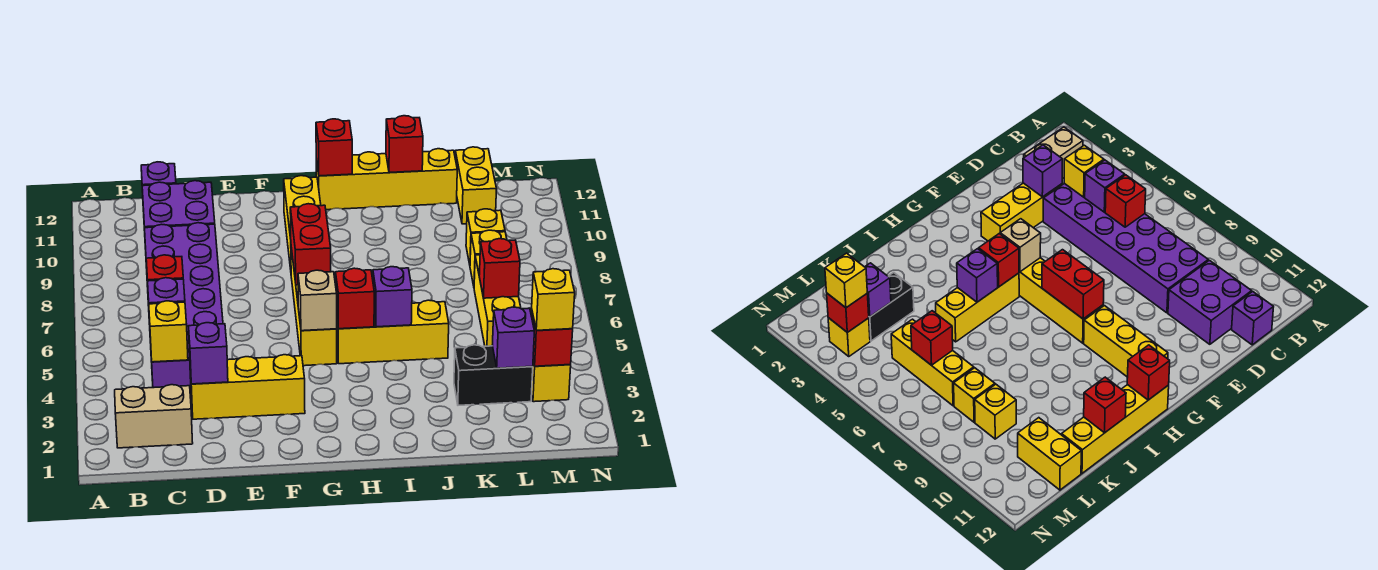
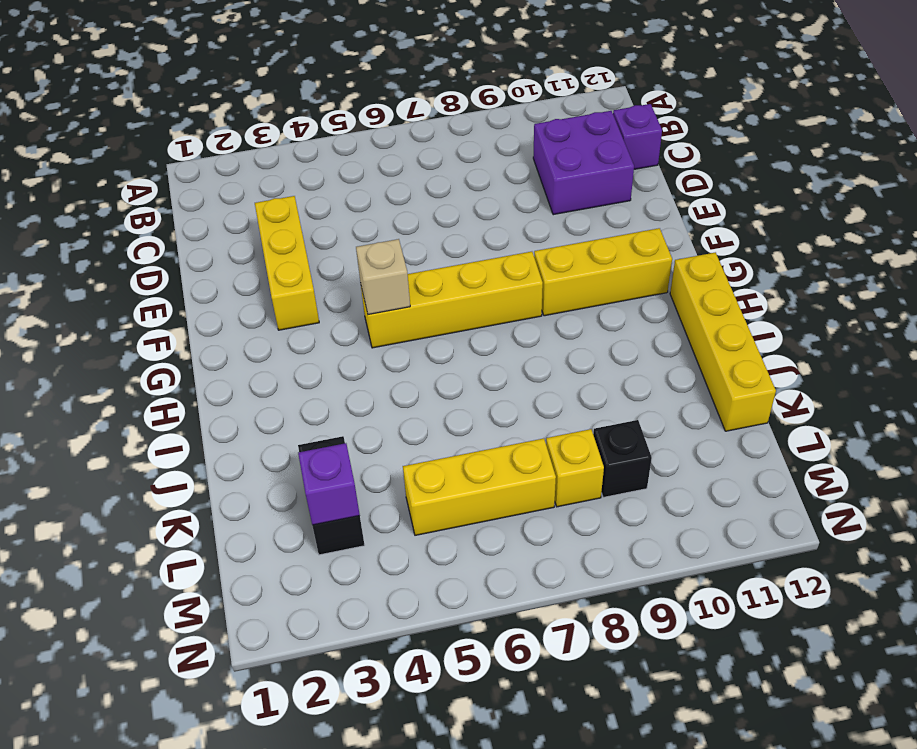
black 1x1 brick [593,420,652,497] -> yellow 1x1 brick [466,209,505,264]
none -> tan 1x2 brick [115,385,193,448]
none -> purple 2x6 brick [145,223,223,395]
none -> yellow 1x3 brick [337,300,449,364]

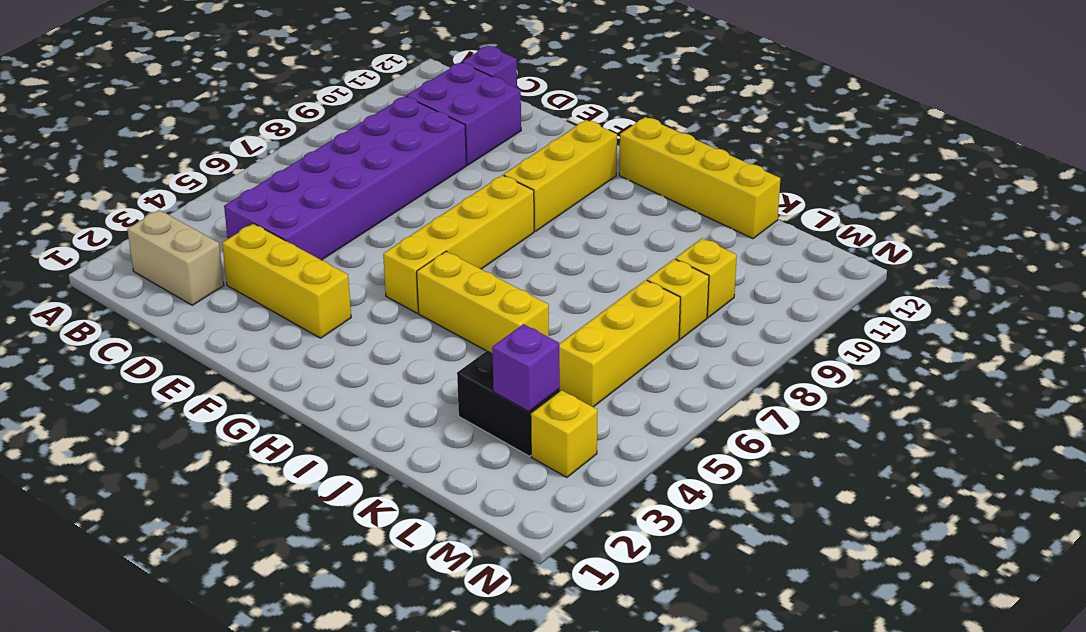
none -> yellow 1x2 brick [455,147,496,224]
none -> yellow 1x1 brick [149,301,188,362]
none -> purple 1x1 brick [147,278,185,321]

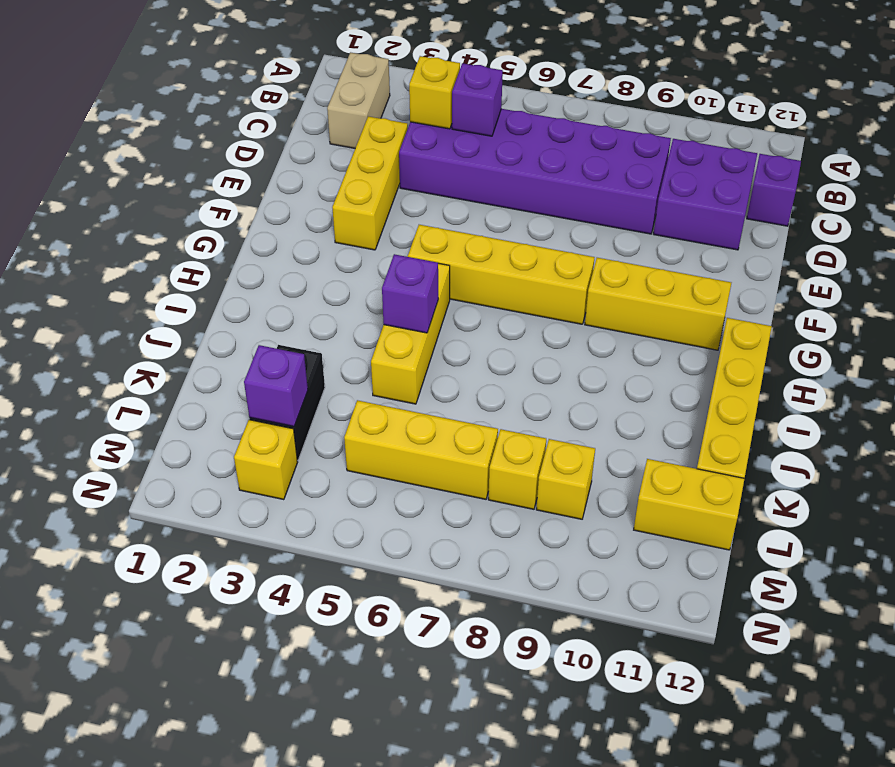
none -> red 1x1 brick [146,255,183,302]
none -> purple 1x1 brick [189,323,228,384]
none -> tan 1x1 brick [298,270,337,331]

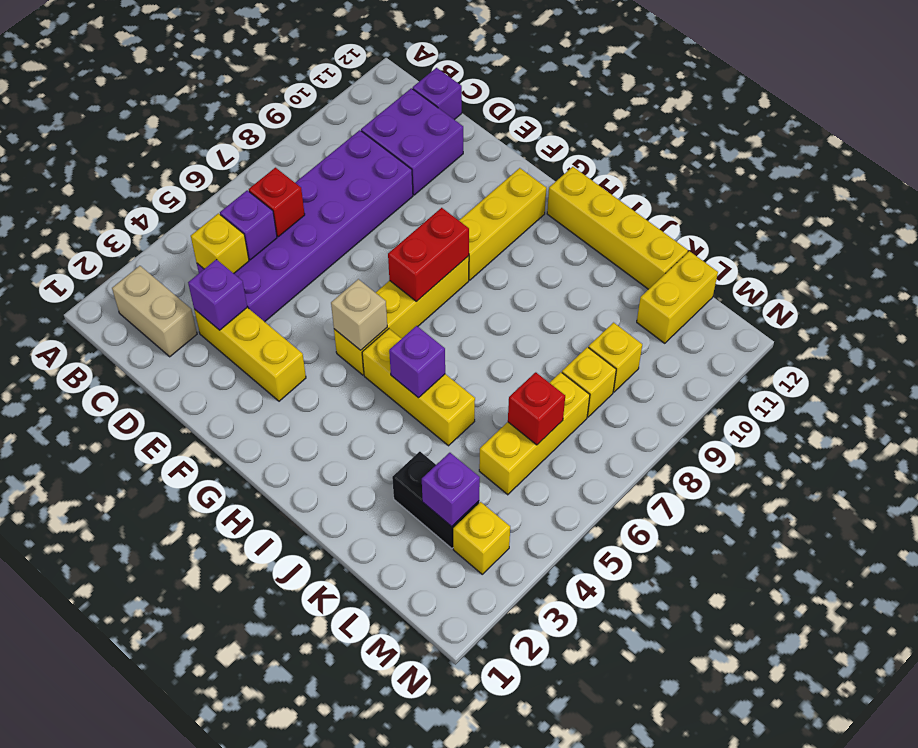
none -> red 1x1 brick [336,268,374,329]
none -> red 1x1 brick [316,119,352,176]
none -> red 1x1 brick [386,116,423,173]

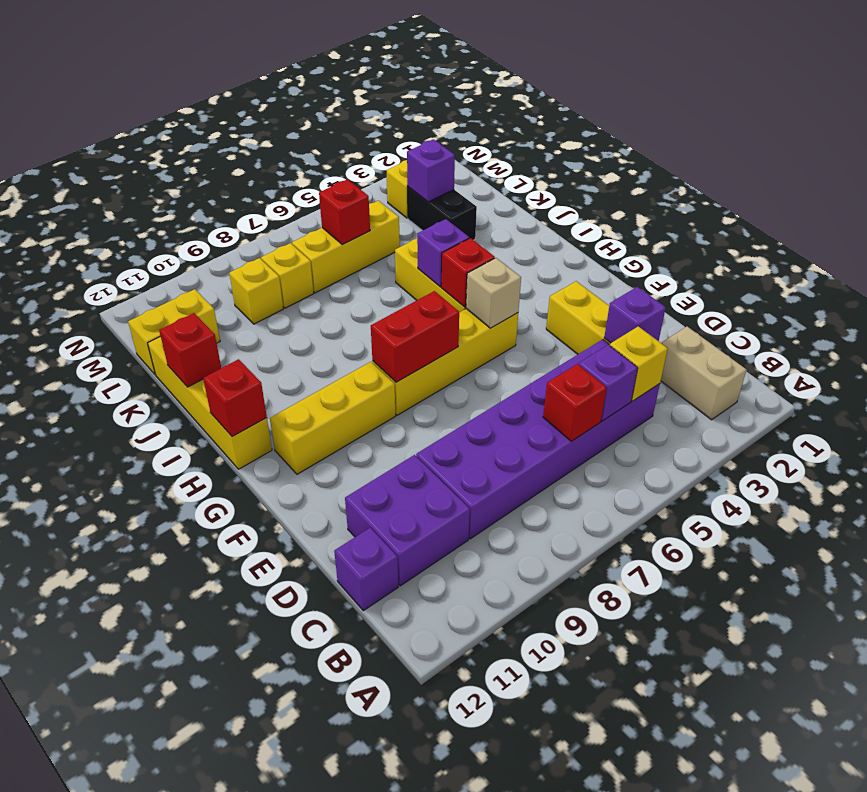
none -> red 1x1 brick [531,311,573,366]
none -> yellow 1x1 brick [532,269,575,330]

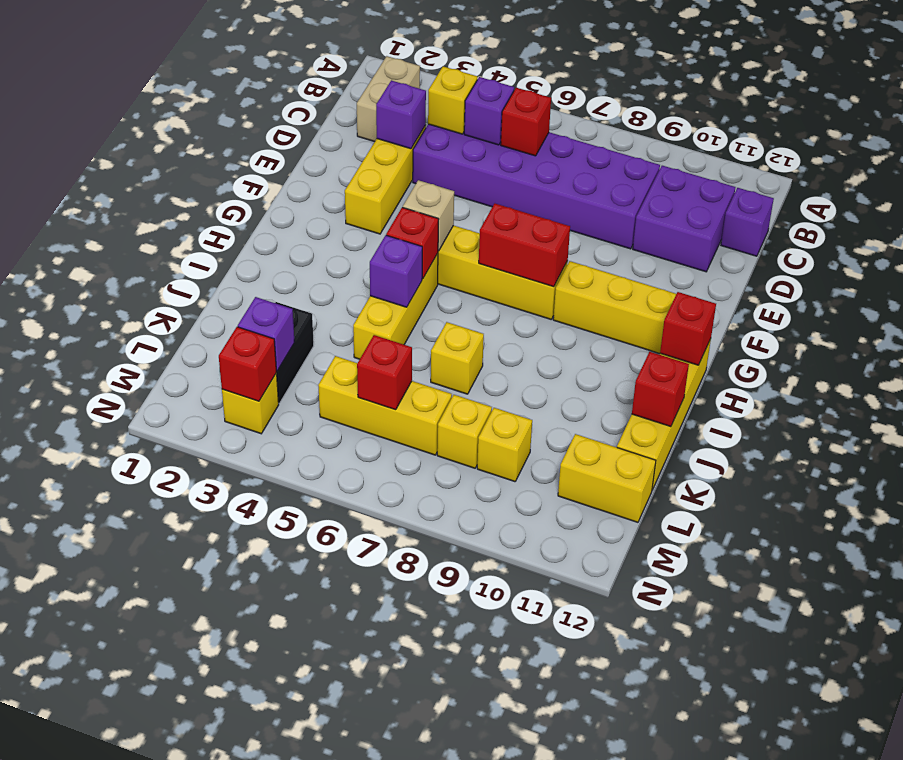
yellow 1x1 brick [431,322,484,394] -> yellow 1x1 brick moved to [532,269,575,330]

